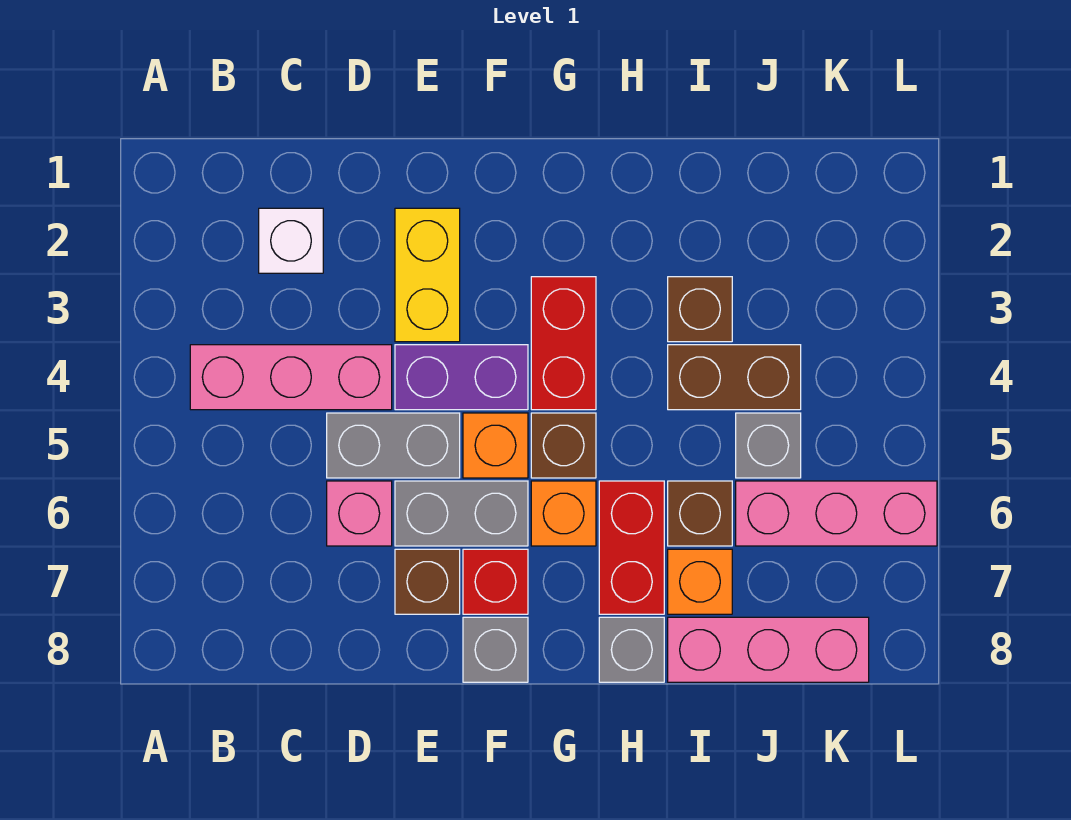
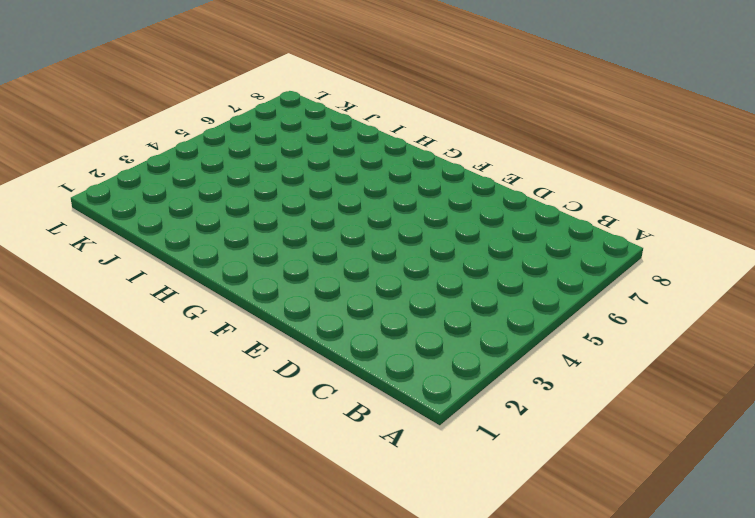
none -> pink 1x3 brick [190,345,392,410]
none -> white 1x1 brick [259,208,323,273]
none -> grey 1x2 brick [327,413,460,478]

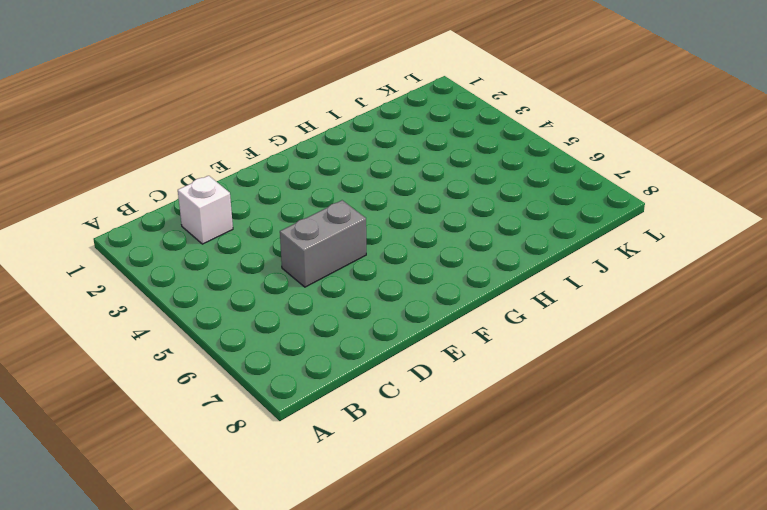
none -> pink 1x3 brick [190,345,392,410]
none -> pink 1x1 brick [327,481,392,546]
none -> yellow 1x2 brick [395,208,460,342]

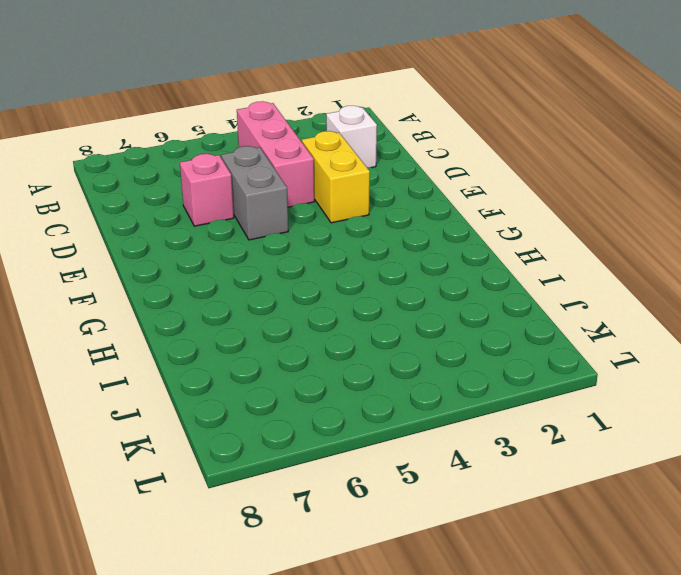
yellow 1x2 brick [302,131,370,223] -> yellow 1x2 brick turned to [395,208,460,342]
none -> purple 1x2 brick [395,345,528,410]
none -> grey 1x2 brick [395,481,528,546]
none -> brown 1x1 brick [395,549,460,614]

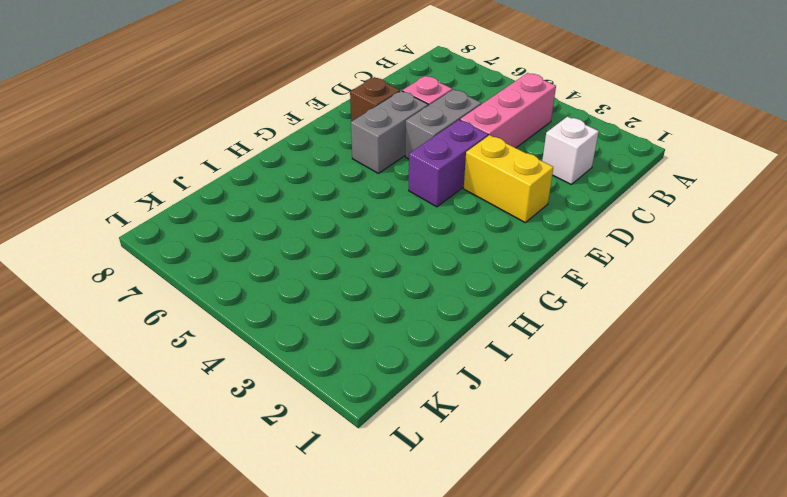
none -> orange 1x1 brick [463,413,528,478]
none -> red 1x1 brick [463,549,528,614]
none -> grey 1x1 brick [463,617,528,682]

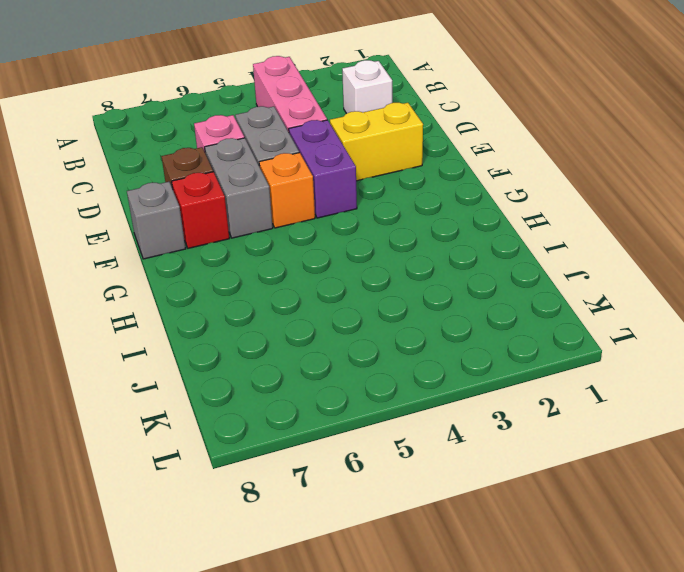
none -> red 1x2 brick [531,277,596,410]
none -> brown 1x1 brick [531,413,596,478]
none -> orange 1x1 brick [531,481,596,546]

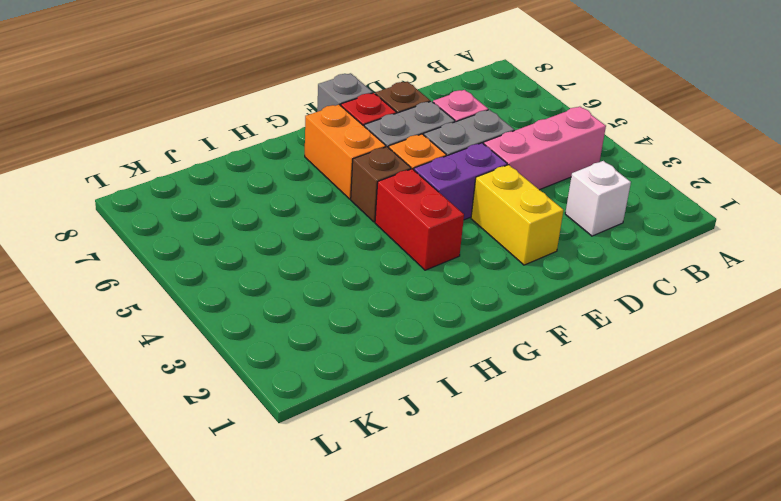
orange 1x2 brick [305,105,386,199] -> orange 1x1 brick [531,481,596,546]
none -> red 1x2 brick [599,481,664,614]
none -> grey 1x1 brick [599,617,664,682]
none -> brown 1x1 brick [668,277,732,342]

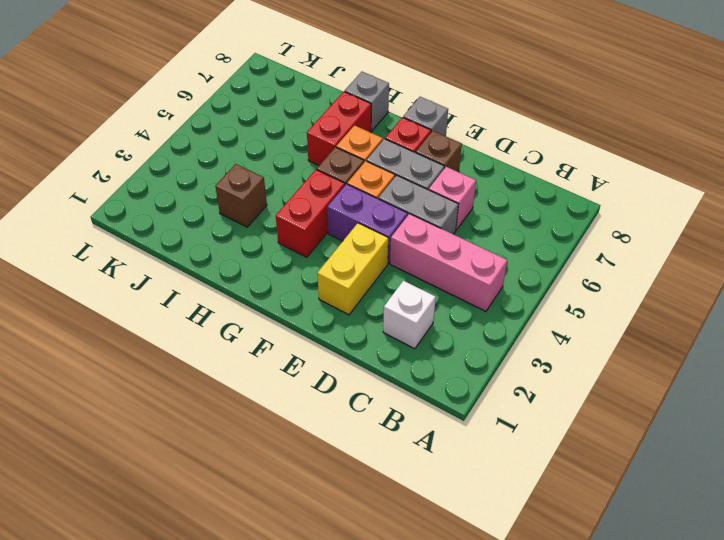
none -> brown 1x2 brick [668,345,801,410]
none -> brown 1x1 brick [668,481,732,546]
none -> orange 1x1 brick [668,549,732,614]

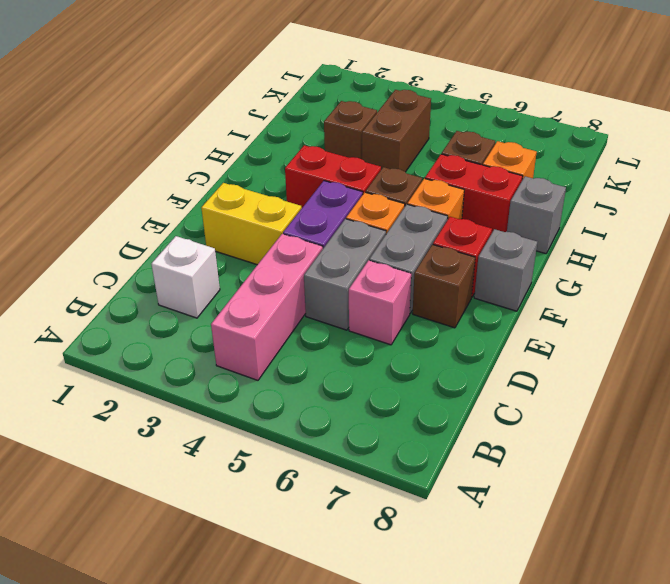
none -> pink 1x3 brick [668,617,869,682]
none -> grey 1x1 brick [736,413,801,478]
none -> pink 1x3 brick [736,481,937,546]

